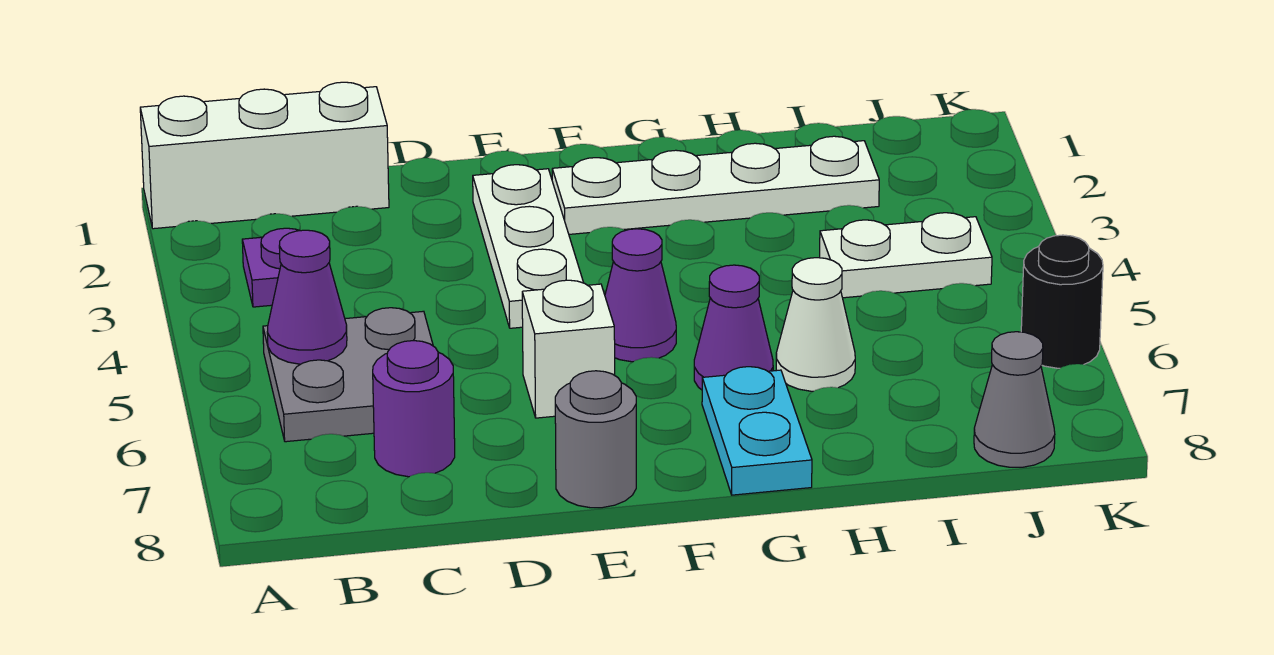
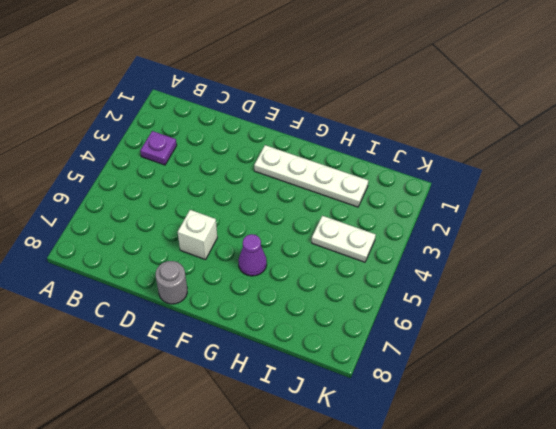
none -> white 1x3 brick [140,82,389,229]
none -> grey 2x2 plate [263,308,433,442]
none -> purple 1x1 round brick [373,341,455,477]

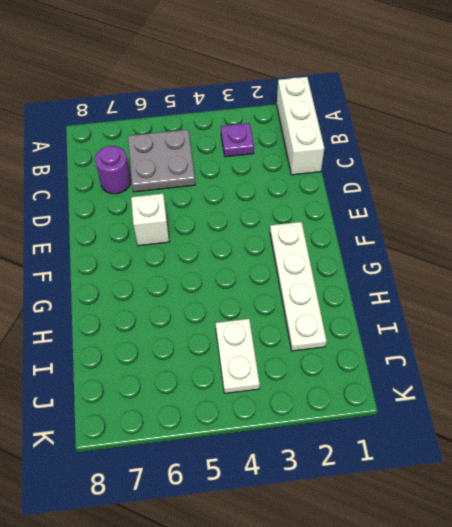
none -> white 1x3 plate [473,165,584,328]
none -> grey 1x1 round brick [555,371,636,508]
none -> purple 1x1 cone [605,229,676,362]

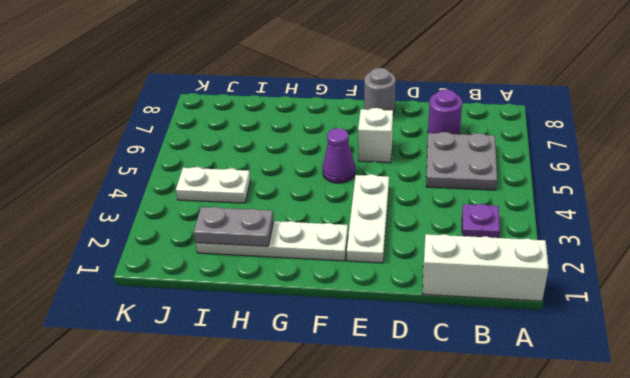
grey 1x2 plate [194,207,274,246] -> none
none -> purple 1x1 cone [694,265,773,390]
none -> cyan 1x2 plate [702,367,812,495]
none -> white 1x1 cone [776,258,855,391]

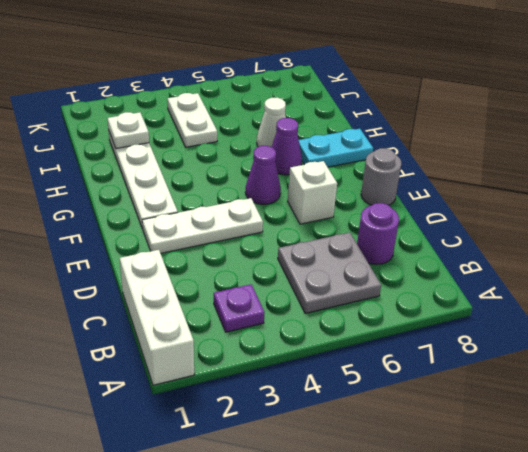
white 1x1 plate [108,112,149,149] -> none
none -> grey 1x1 cone [974,332,1055,467]
none -> black 1x1 round brick [1021,235,1103,368]
none -> purple 1x1 cone [267,230,347,364]

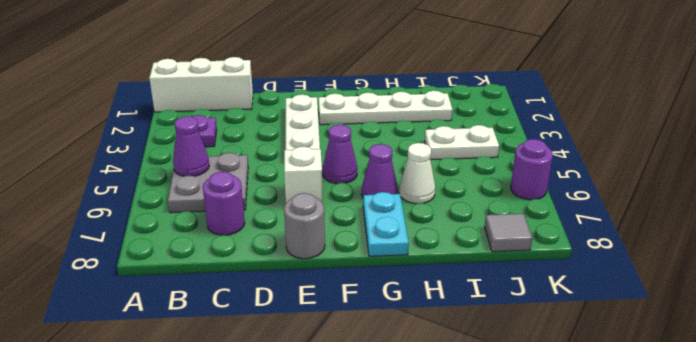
grey 1x1 tile [485,214,532,252] -> grey 1x1 cone [974,332,1055,467]
purple 1x1 round brick [511,139,553,200] -> black 1x1 round brick [1021,235,1103,368]

